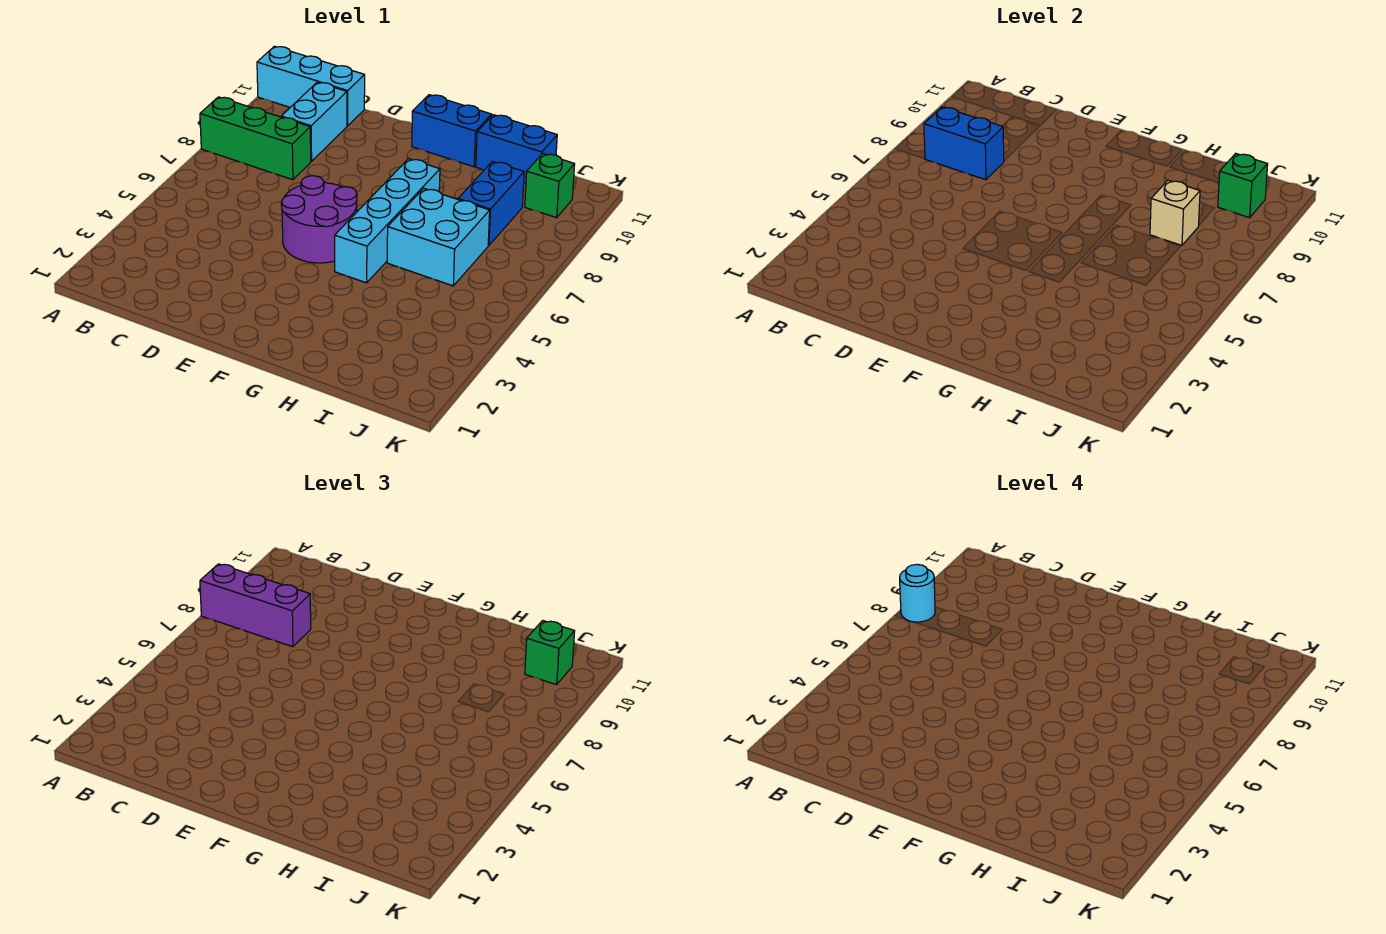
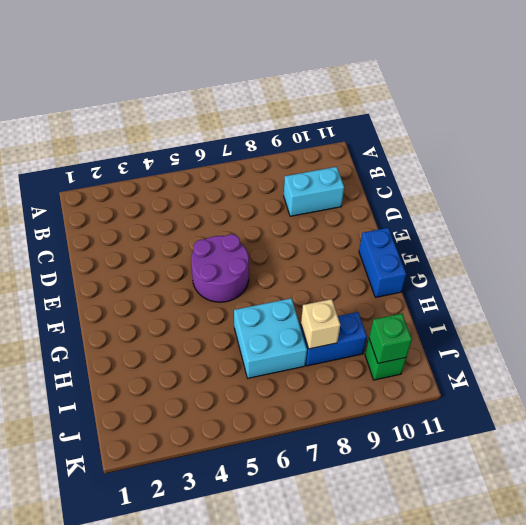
none -> green 1x3 brick [200,97,311,180]
none -> cyan 1x3 brick [257,46,365,126]
none -> cyan 1x4 brick [335,159,440,283]

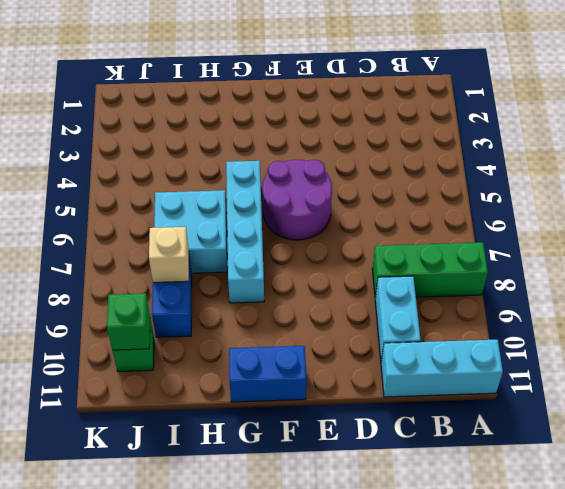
none -> blue 1x2 brick [476,115,557,183]
none -> blue 1x2 brick [924,107,1004,180]
none -> purple 1x3 brick [200,564,311,647]

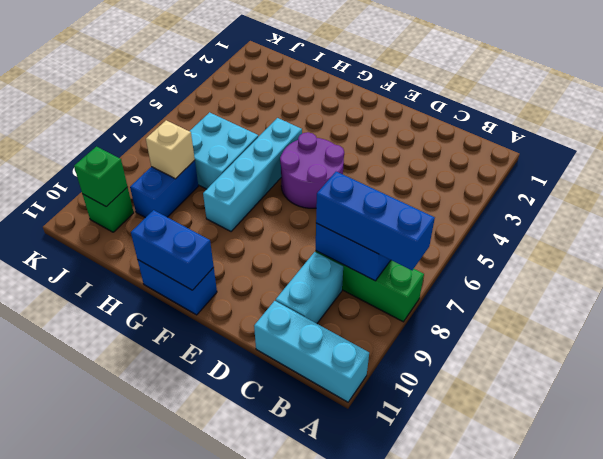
blue 1x3 brick [316,172,435,270] -> purple 1x3 brick [200,564,311,647]
blue 1x2 brick [131,210,214,290] -> blue 1x2 brick moved to [476,115,557,183]
none -> green 1x1 brick [525,620,575,685]
none -> cyan 1x1 round brick [900,564,935,622]

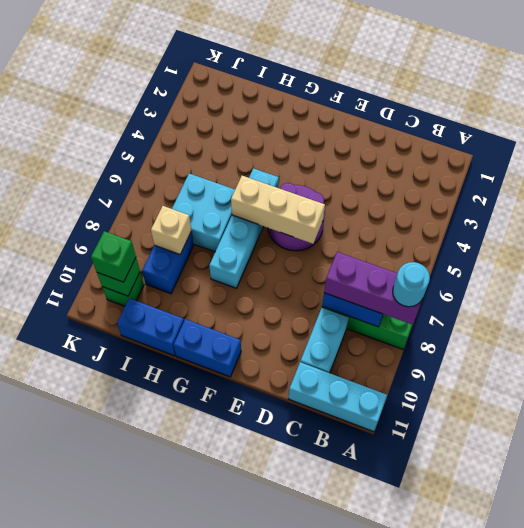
tan 1x3 brick [231,176,325,244] -> none

